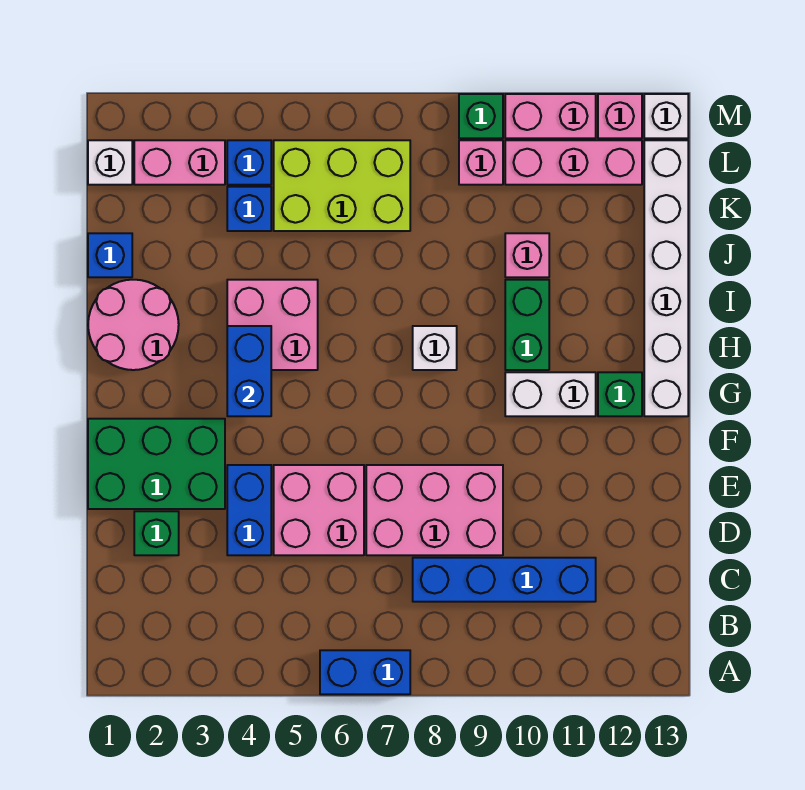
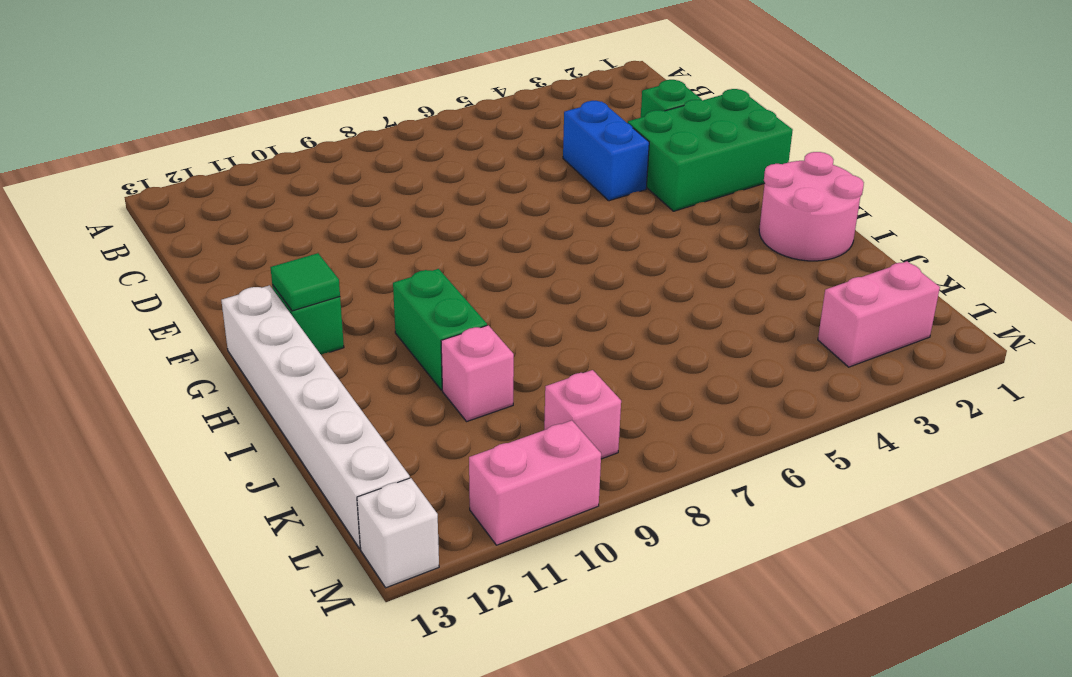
green 1x1 tile [270,253,340,311] -> none
none -> blue 1x2 brick [320,650,410,694]
none -> blue 1x4 brick [413,558,596,602]
none -> pink 2x2 brick [274,465,364,555]

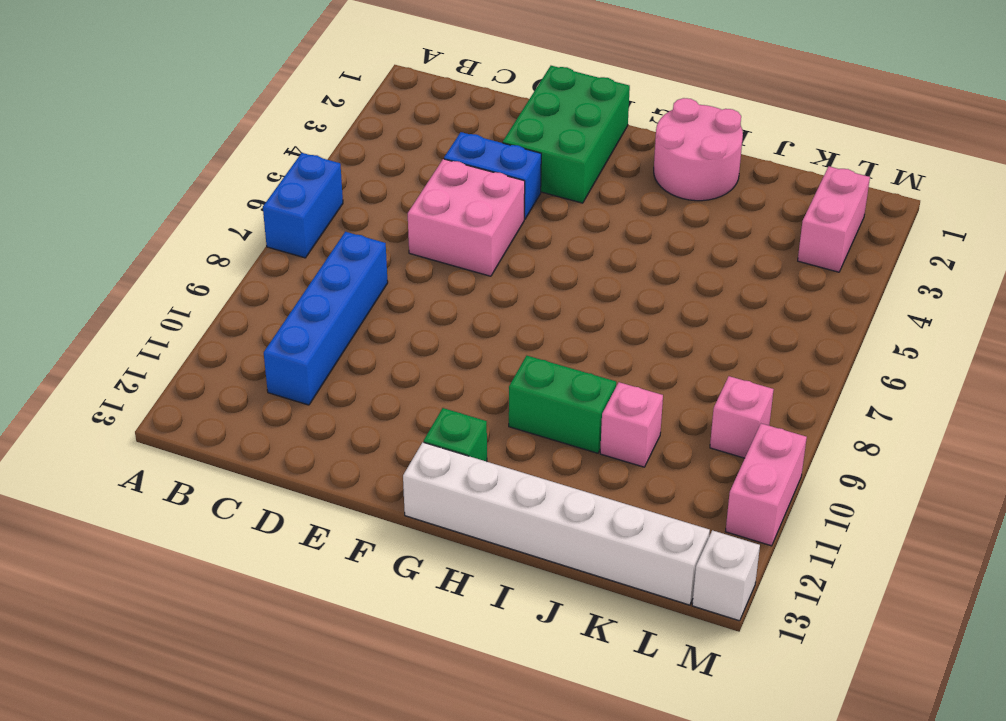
none -> green 1x1 brick [134,511,179,555]
none -> pink 2x3 brick [366,465,503,555]
none -> white 1x2 brick [505,372,596,416]

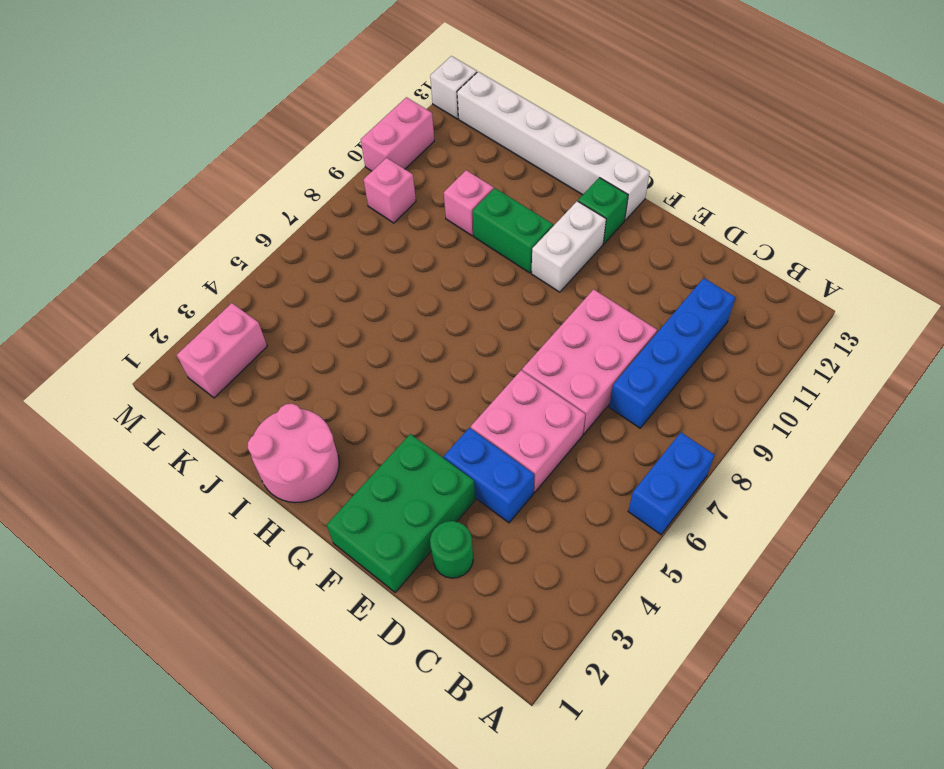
green 1x1 round brick [430,521,473,578] -> green 1x1 brick [134,511,179,555]
none -> pink 2x2 brick [227,280,318,370]
none -> white 1x1 brick [413,326,457,370]
none -> blue 1x1 brick [88,233,132,277]

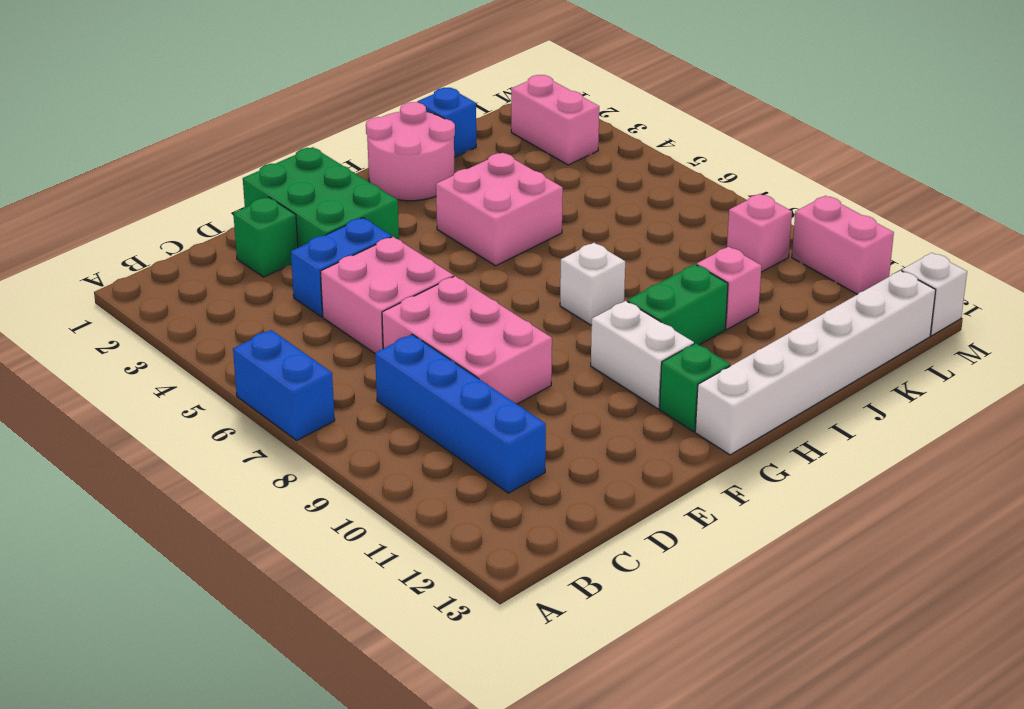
none -> blue 1x1 brick [227,187,271,231]
none -> lime 2x3 brick [274,140,410,231]
none -> white 1x1 brick [88,140,132,185]

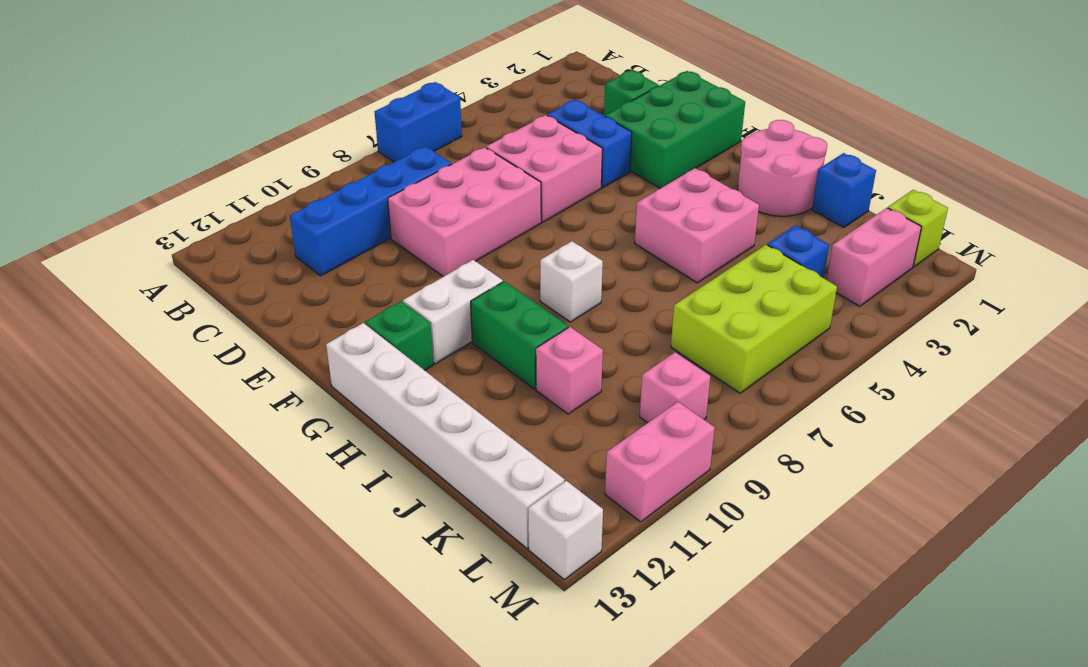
lime 1x1 brick [888,190,948,267] -> white 1x1 brick [88,140,132,185]
none -> blue 1x1 brick [227,140,271,185]
none -> pink 1x3 brick [505,140,642,185]
none -> green 1x1 brick [459,94,503,138]

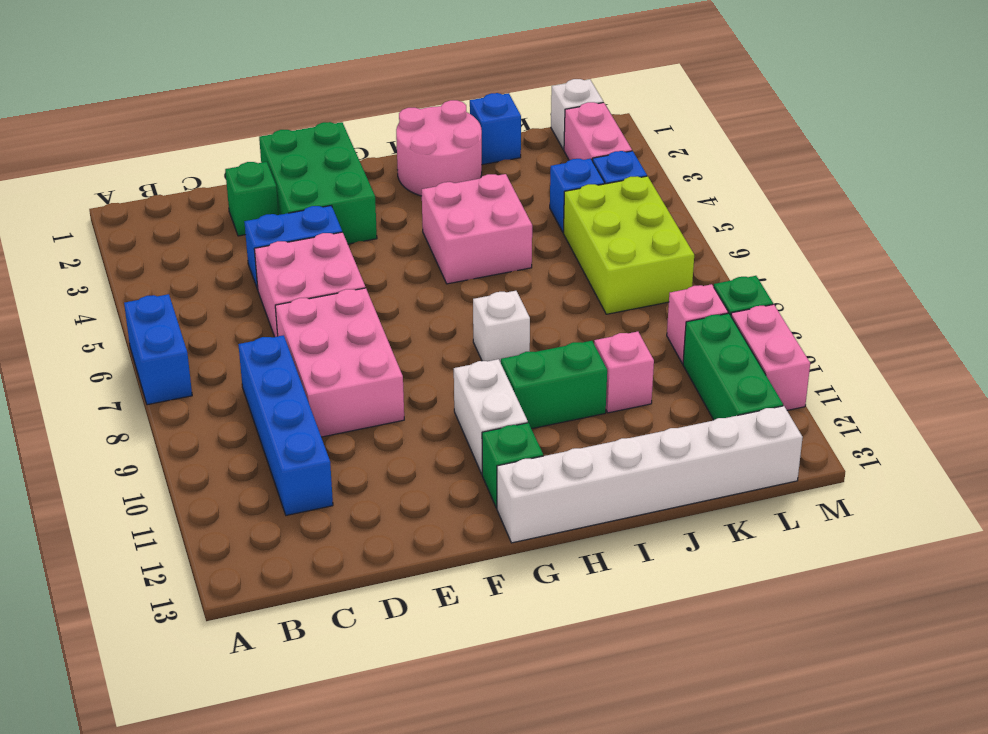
green 1x3 brick [683,313,783,420] -> pink 1x3 brick [505,140,642,185]
none -> pink 1x1 brick [598,94,642,138]
none -> white 1x1 brick [644,94,688,138]
none -> blue 1x2 brick [227,326,271,416]

